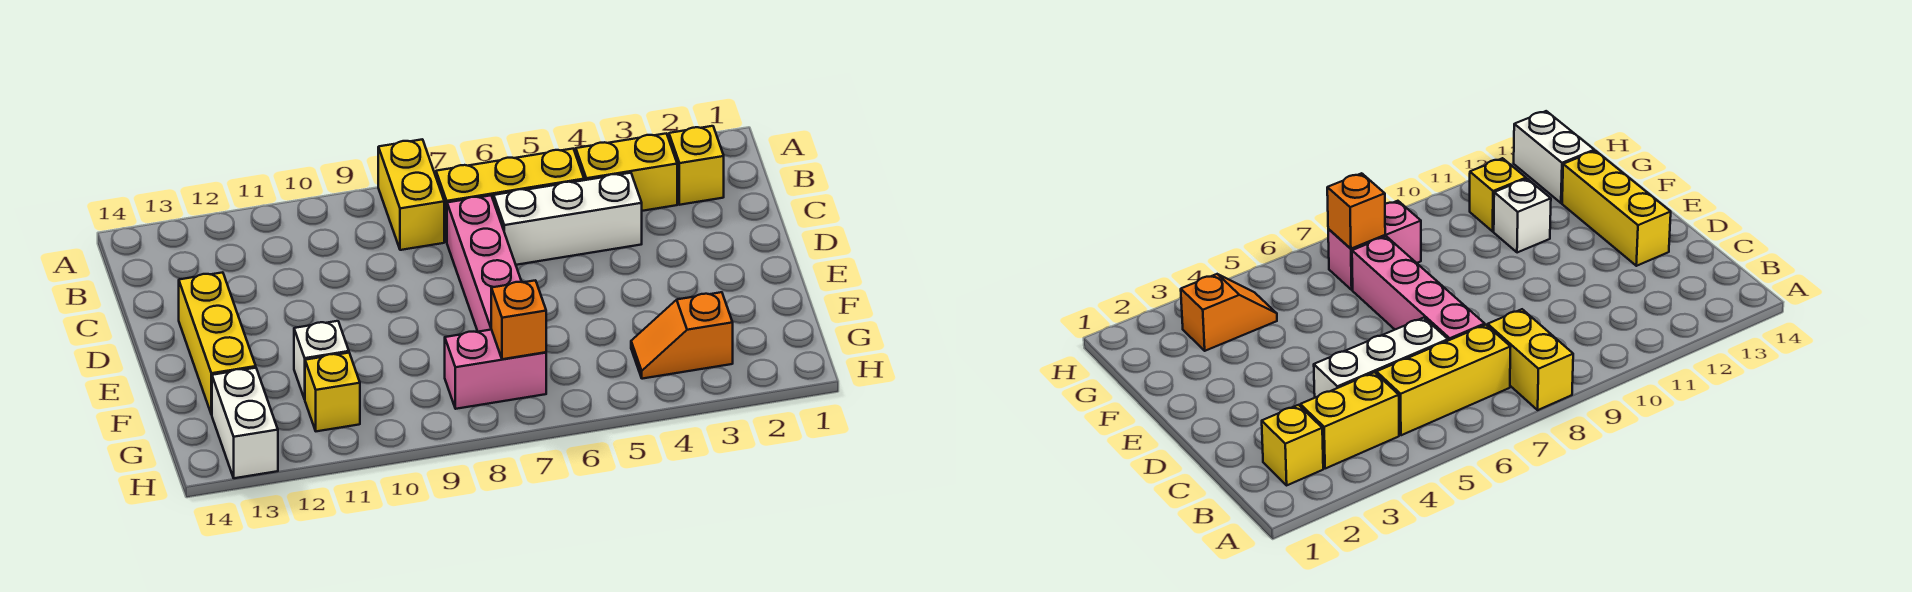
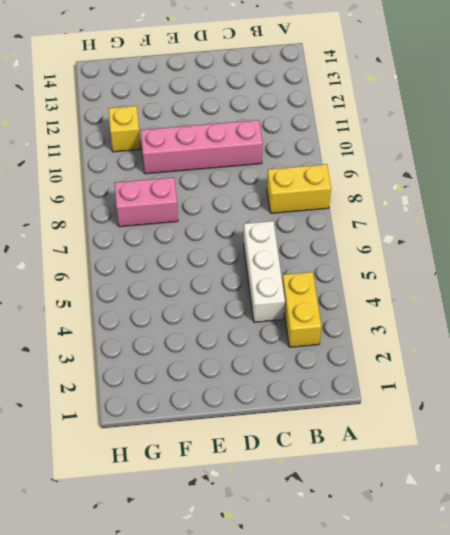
pink 1x4 brick [141,120,263,174] -> pink 1x4 brick moved to [447,195,522,332]
pink 1x2 brick [114,177,178,227] -> pink 1x2 brick turned to [445,330,546,409]
none -> yellow 1x1 brick [669,126,724,205]
none -> yellow 1x3 brick [436,149,584,242]
none -> yellow 1x3 brick [179,272,256,415]

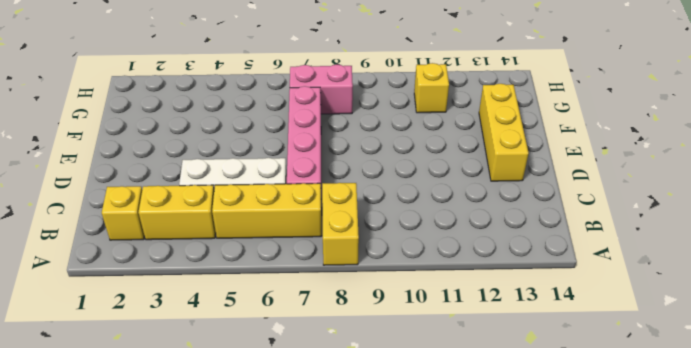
none -> white 1x1 brick [294,321,349,399]
none -> orange 1x2 slope [631,292,733,379]
none -> white 1x2 brick [212,368,278,478]

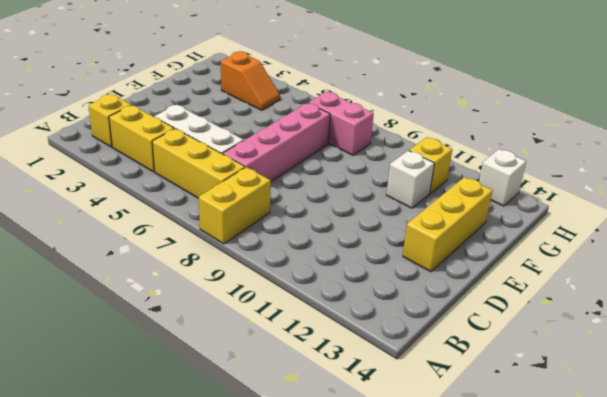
white 1x1 brick [479,149,526,206] -> white 1x2 brick [212,368,278,478]
none -> orange 1x1 brick [491,280,546,359]

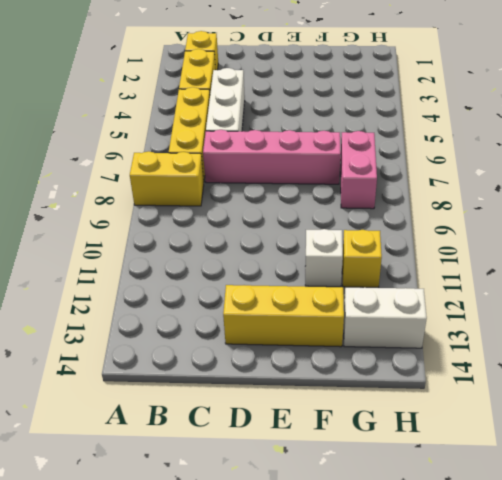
none -> orange 1x2 slope [631,292,733,379]
none -> orange 1x1 brick [491,280,546,359]

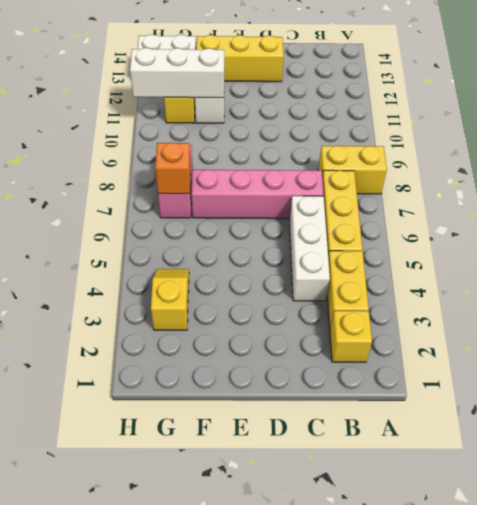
white 1x3 brick [130,48,224,98] -> none
yellow 1x2 slope [151,269,189,330] -> orange 1x2 slope [631,292,733,379]

